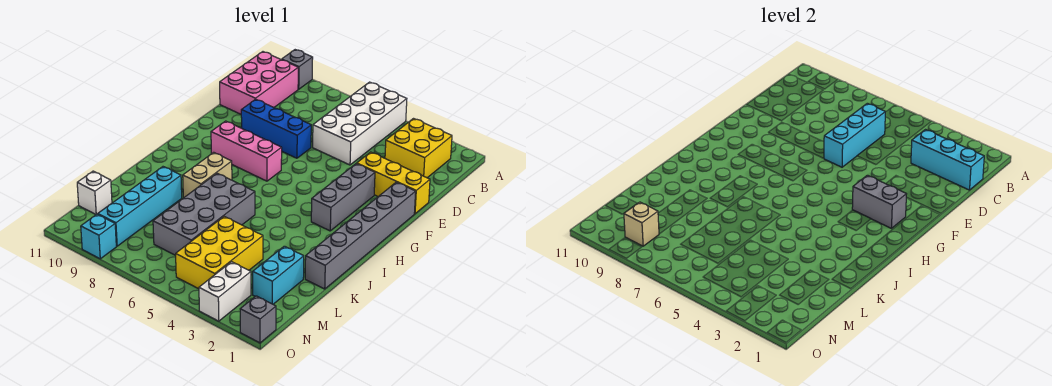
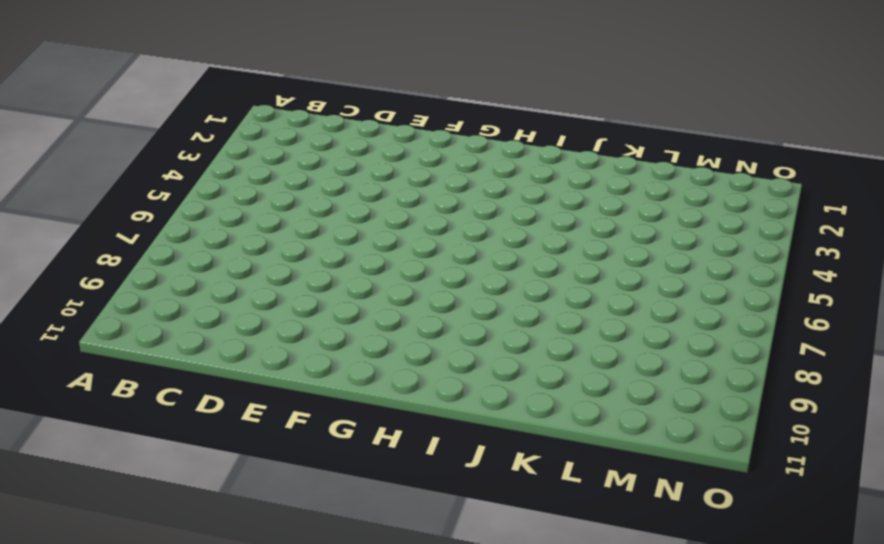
none -> white 2x4 brick [313,82,407,165]
none -> grey 1x1 brick [282,50,313,89]
none -> yellow 2x2 brick [385,119,452,178]

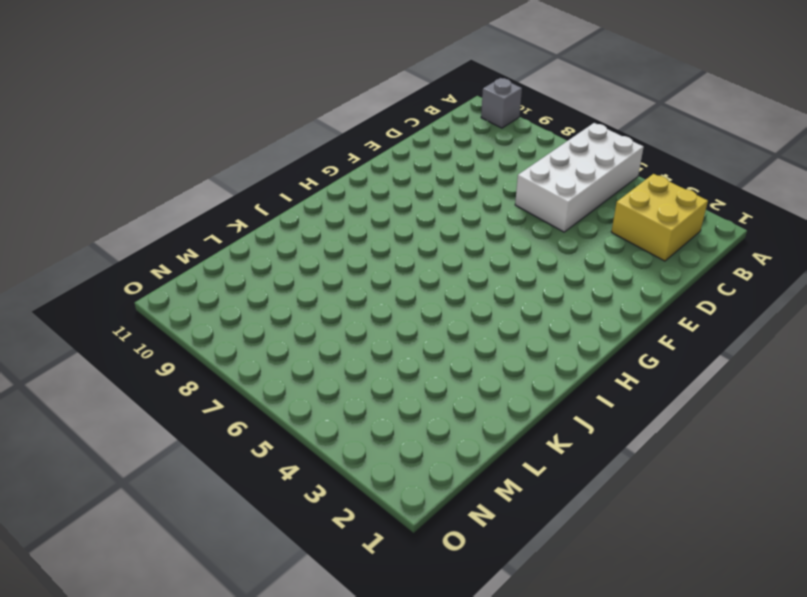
none -> pink 2x3 brick [220,52,298,114]
none -> yellow 1x3 brick [357,152,430,214]
none -> blue 1x3 brick [241,99,311,158]

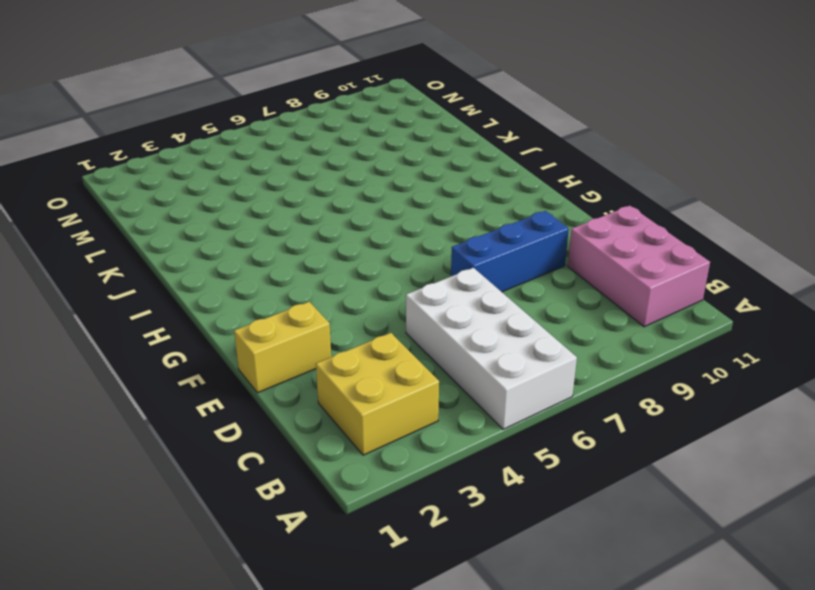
yellow 1x2 brick [234,302,331,393] -> yellow 1x3 brick [357,152,430,214]
none -> grey 1x1 brick [282,50,313,89]
none -> grey 1x6 brick [305,182,416,289]
none -> grey 1x3 brick [311,164,375,231]

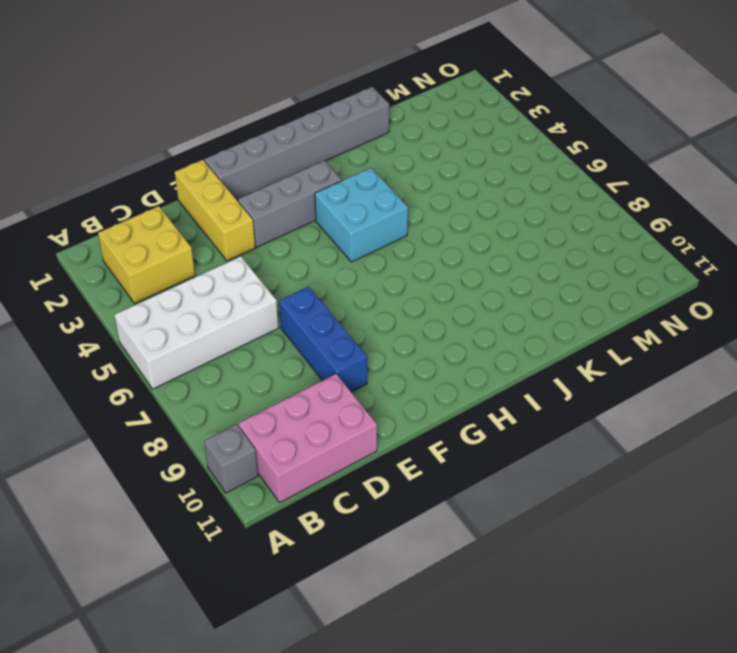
cyan 2x2 brick [315,168,408,262] -> none
none -> pink 1x3 brick [211,121,282,181]
none -> tan 1x2 brick [183,152,232,198]
none -> grey 2x4 brick [153,173,255,255]

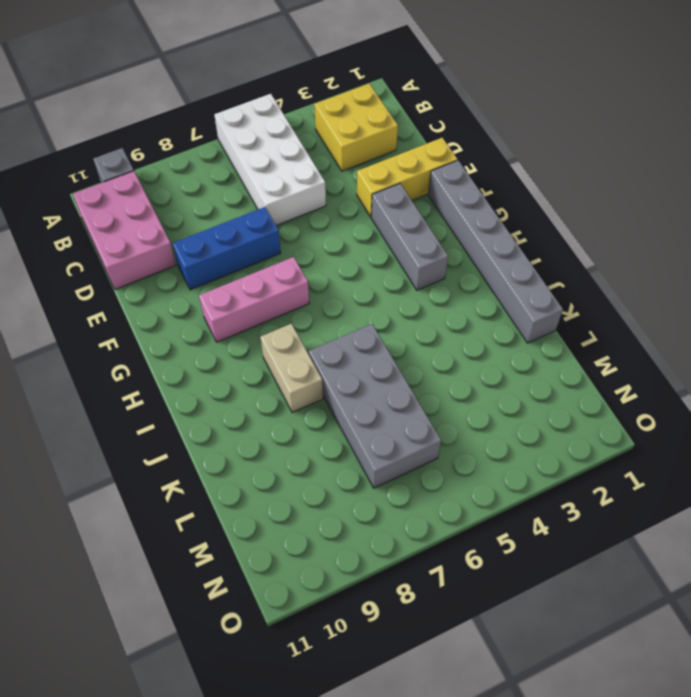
none -> cyan 1x4 brick [98,167,182,246]
none -> cyan 1x2 brick [253,246,304,304]
none -> yellow 2x3 brick [176,216,263,289]

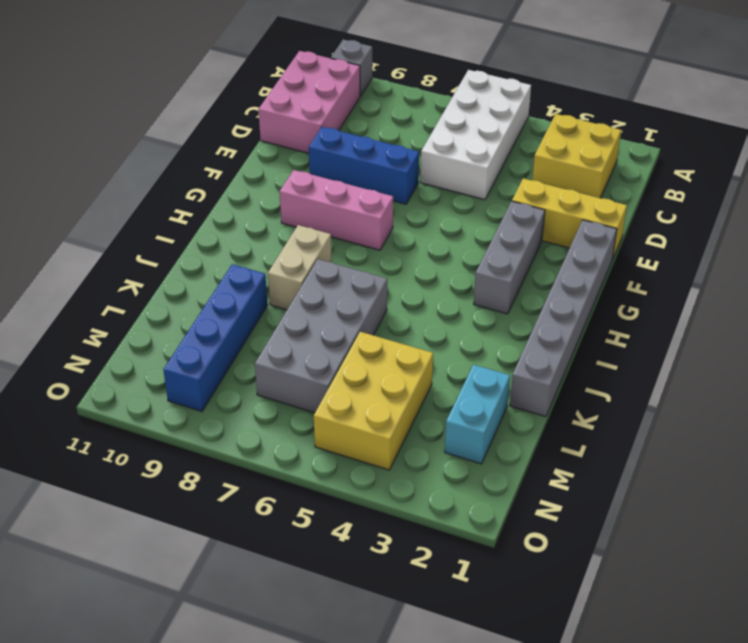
blue 1x4 brick [163,264,268,411] -> cyan 1x4 brick [98,167,182,246]
none -> white 1x1 brick [77,171,112,214]
none -> white 1x2 brick [199,262,251,321]
none -> grey 1x1 brick [240,296,276,343]

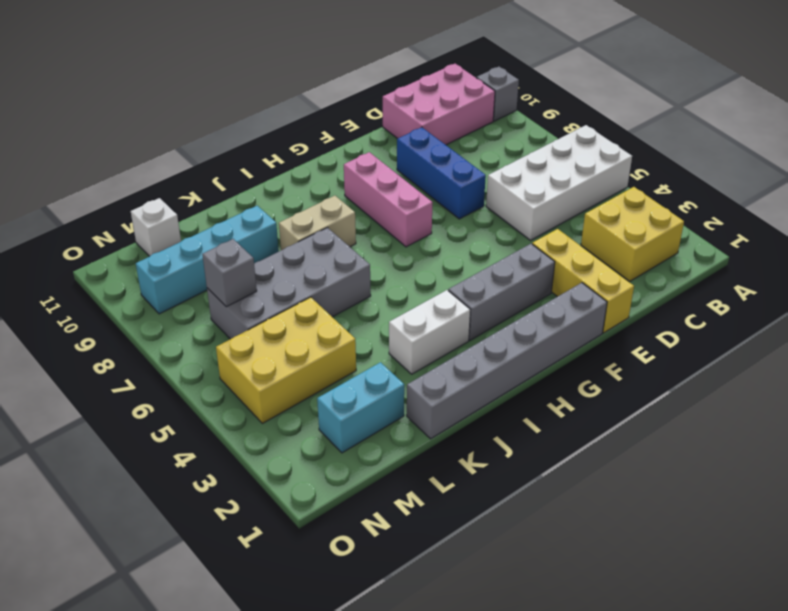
white 1x2 brick [389,290,470,374] -> white 1x2 brick moved to [199,262,251,321]
grey 1x1 brick [202,239,257,307] -> grey 1x1 brick moved to [240,296,276,343]
none -> cyan 1x1 brick [81,214,116,259]
none -> cyan 1x3 brick [911,130,984,190]
none -> cyan 1x3 brick [824,103,885,167]

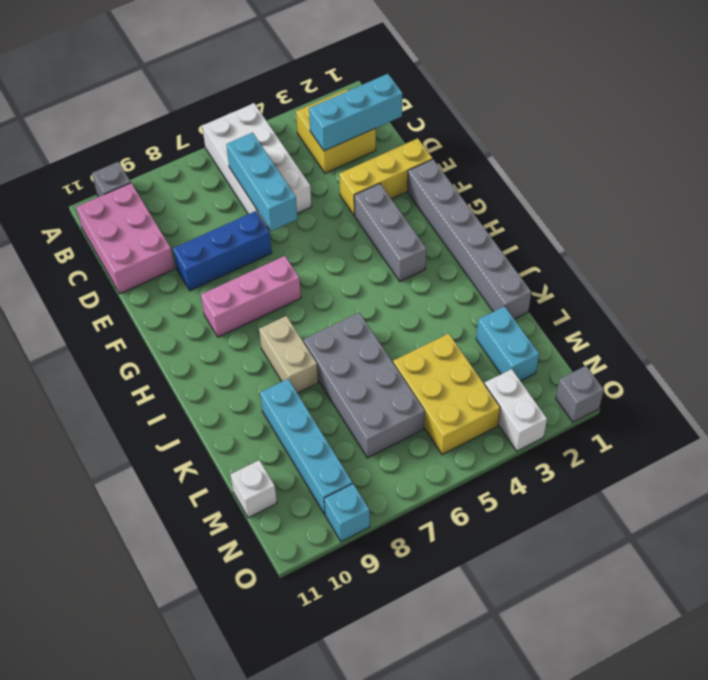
none -> grey 1x2 brick [852,175,906,228]
none -> tan 1x1 brick [624,202,659,246]

